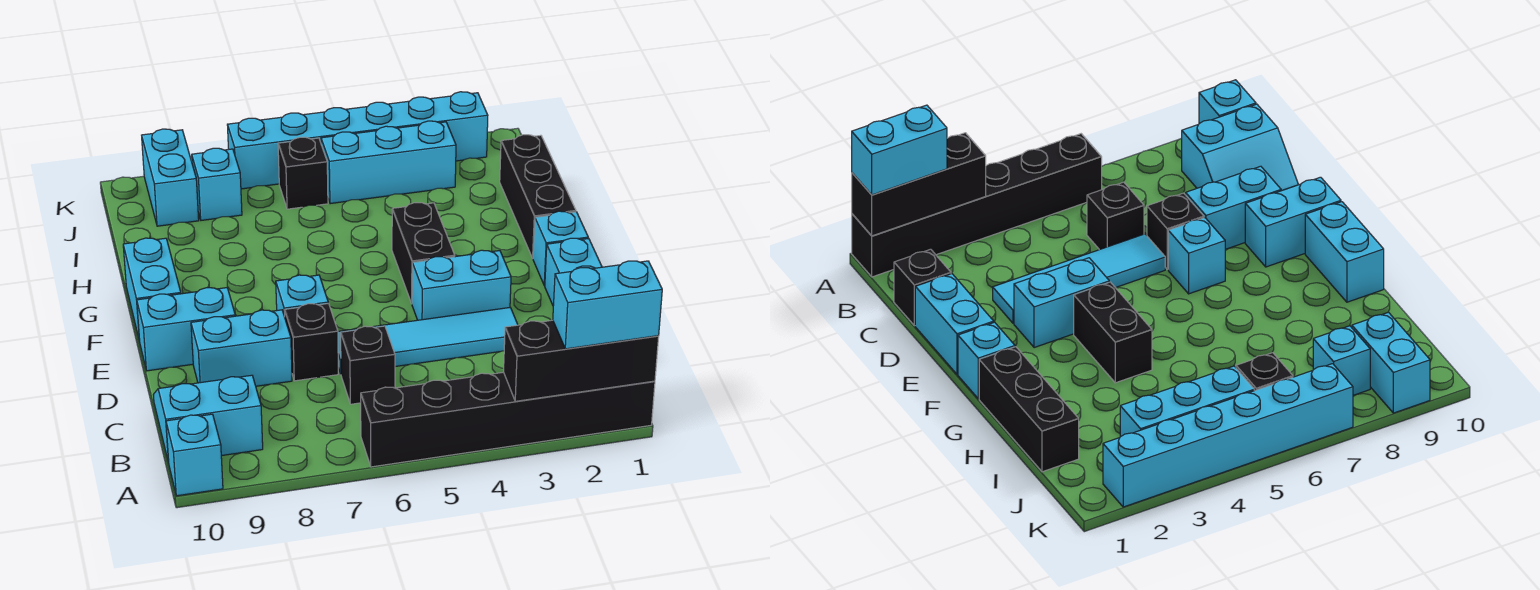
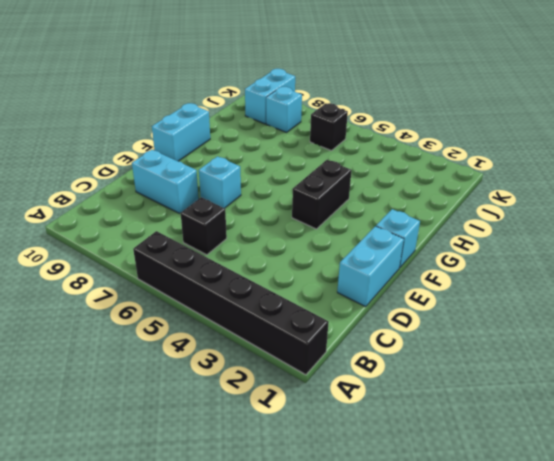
none -> cyan 1x1 brick [166,414,223,496]
none -> cyan 2x2 slope [153,375,263,463]
none -> black 1x1 brick [894,249,951,326]

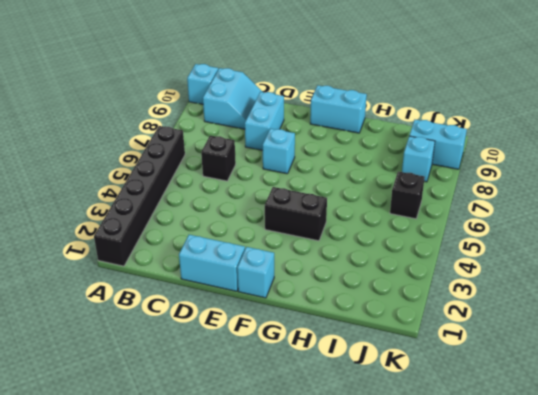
none -> black 1x1 brick [894,249,951,326]
none -> cyan 1x4 tile [338,308,518,373]
none -> black 1x1 brick [285,303,338,381]

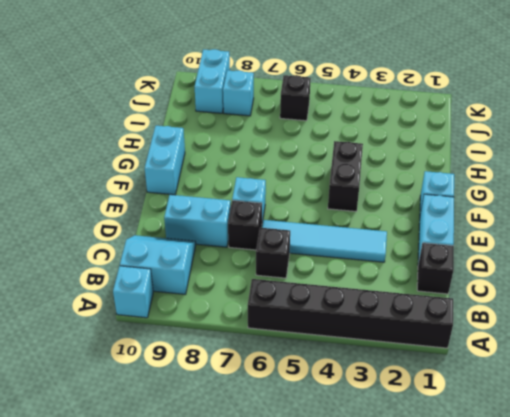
none -> cyan 1x2 brick [412,250,511,320]
none -> cyan 1x2 brick [137,288,235,371]
none -> black 1x3 brick [500,135,576,258]

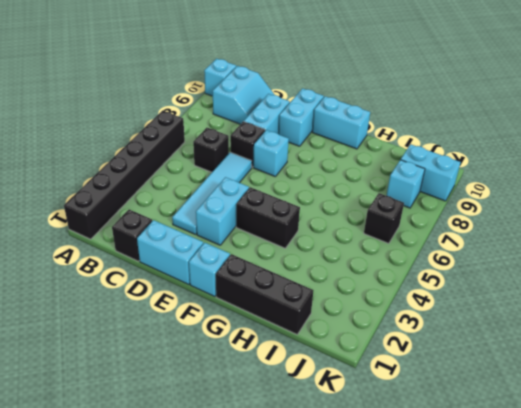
none -> cyan 1x3 brick [321,121,456,204]
none -> cyan 1x6 brick [227,92,488,189]
none -> black 1x3 brick [504,320,659,401]

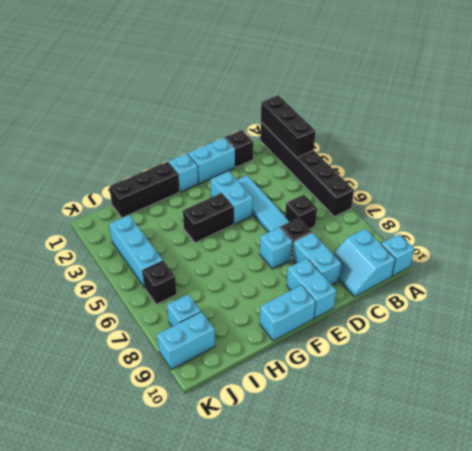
none -> cyan 1x6 brick [227,92,488,189]
none -> cyan 1x2 brick [553,261,662,349]

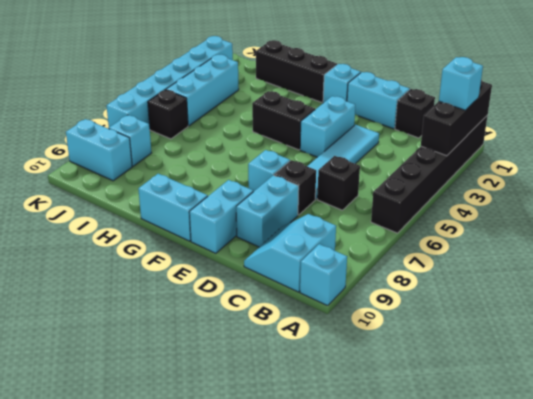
cyan 1x1 brick [439,57,483,110] -> cyan 1x2 brick [553,261,662,349]

